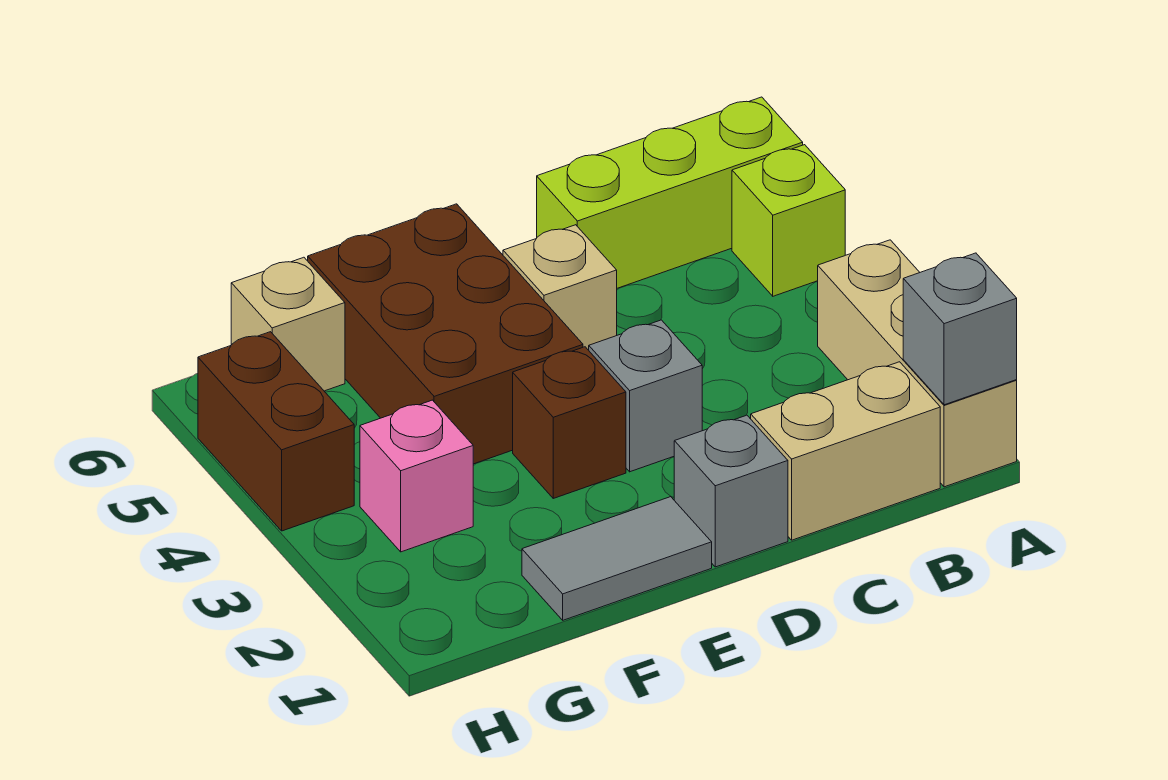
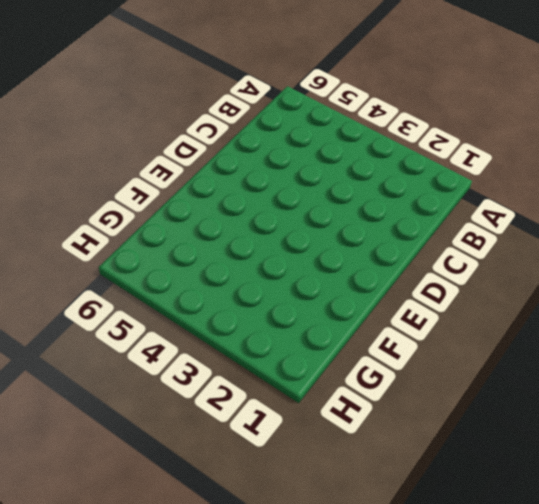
none -> tan 1x3 brick [818,240,1017,487]
none -> lime 1x1 brick [732,145,845,296]
none -> lime 1x3 brick [537,97,803,288]

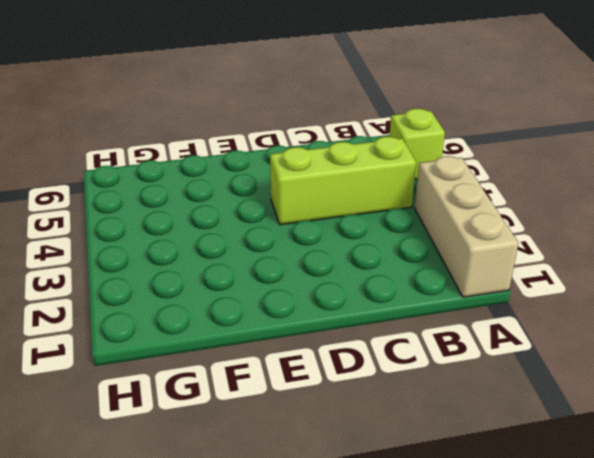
lime 1x3 brick [270,137,416,225] -> lime 1x3 brick moved to [537,97,803,288]
none -> tan 1x2 brick [751,362,940,540]
none -> grey 1x1 brick [674,415,788,567]
none -> grey 1x1 brick [589,320,702,472]

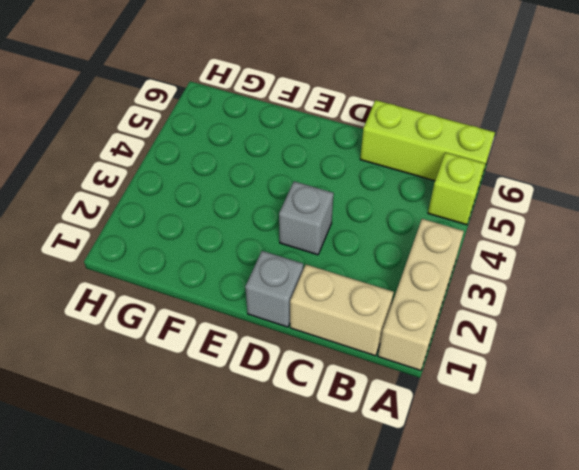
none -> tan 1x1 brick [503,225,617,350]
none -> grey 1x2 tile [522,497,712,620]
none -> brown 1x1 brick [513,347,626,498]

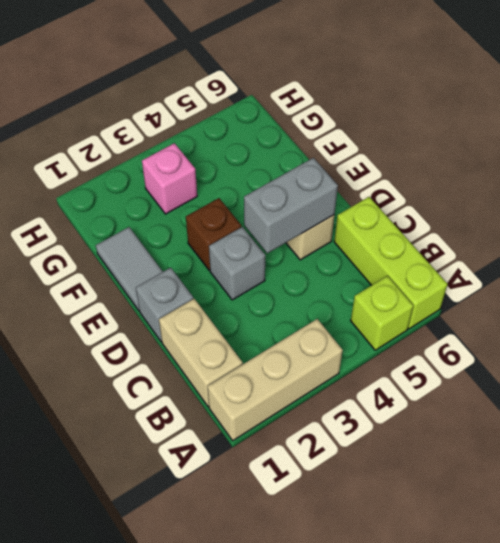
grey 1x2 brick [244,158,338,253] -> none
none -> brown 2x3 brick [308,204,583,464]
none -> tan 1x1 brick [231,257,345,391]
none -> brown 1x2 brick [198,332,354,531]

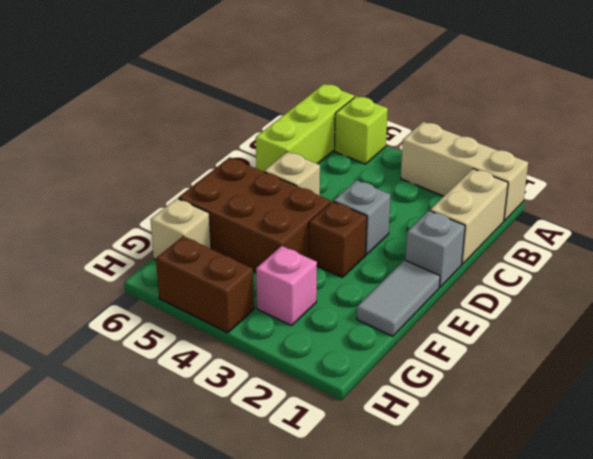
none -> grey 1x1 brick [903,253,1017,405]

